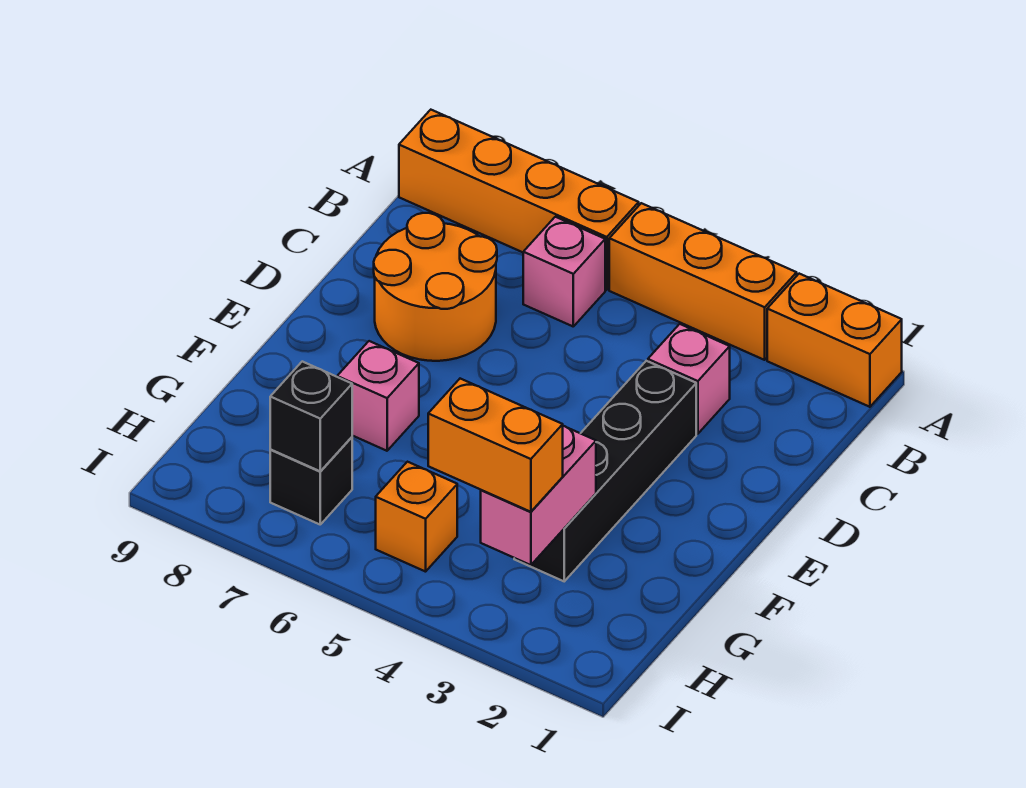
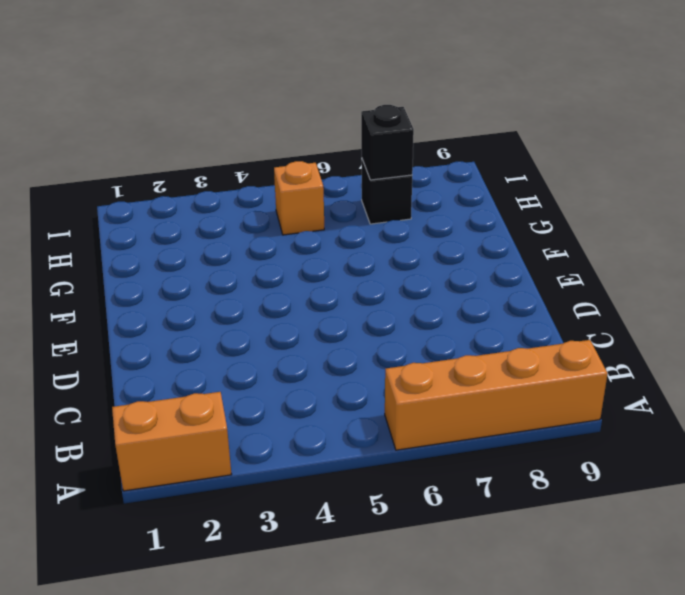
none -> orange 1x3 brick [609,203,797,360]
none -> pink 1x1 brick [523,217,605,326]
none -> pink 1x1 brick [648,324,730,434]

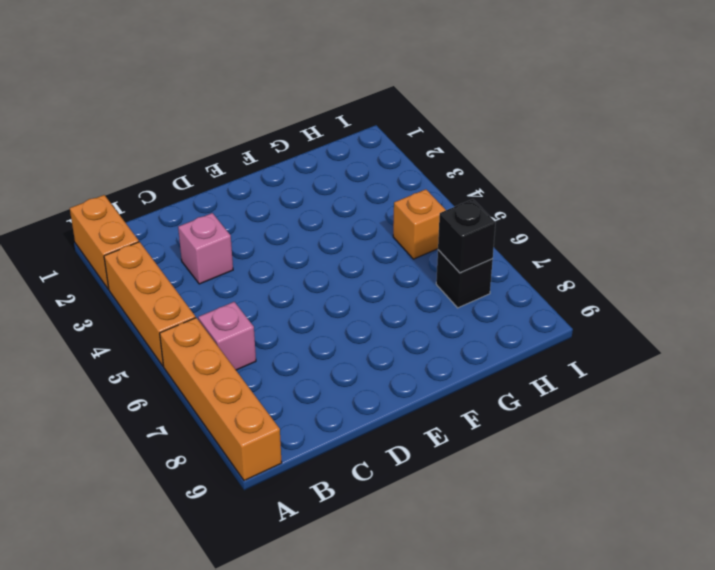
none -> orange 2x2 round brick [374,213,497,361]
none -> black 1x4 brick [514,361,696,581]
none -> pink 1x1 brick [337,341,419,451]

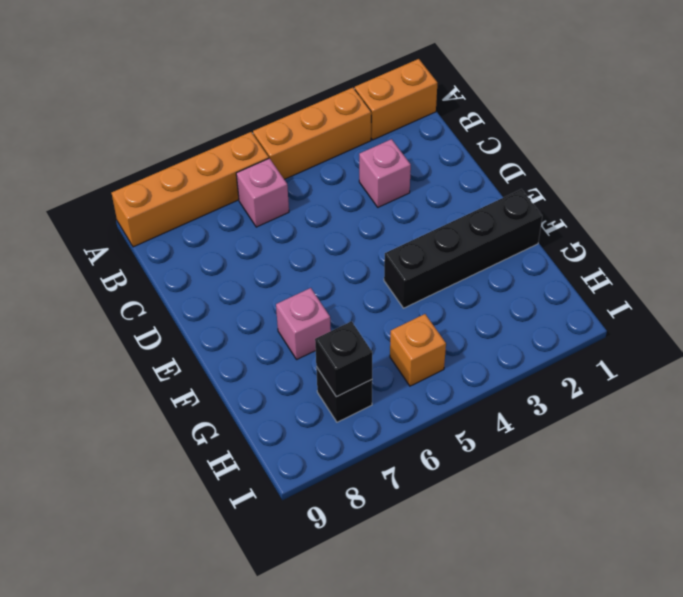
black 1x4 brick [384,189,542,308] -> black 1x4 brick turned to [514,361,696,581]
none -> orange 2x2 round brick [374,213,497,361]
none -> pink 1x2 brick [481,426,596,565]
none -> orange 1x2 brick [428,379,563,512]

